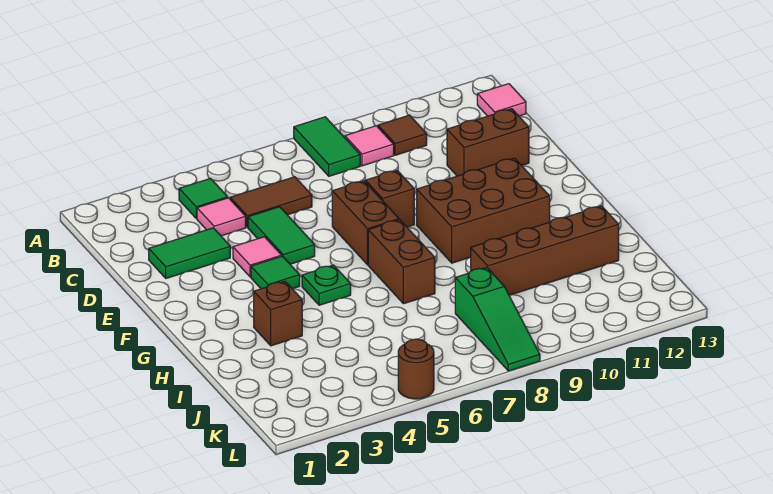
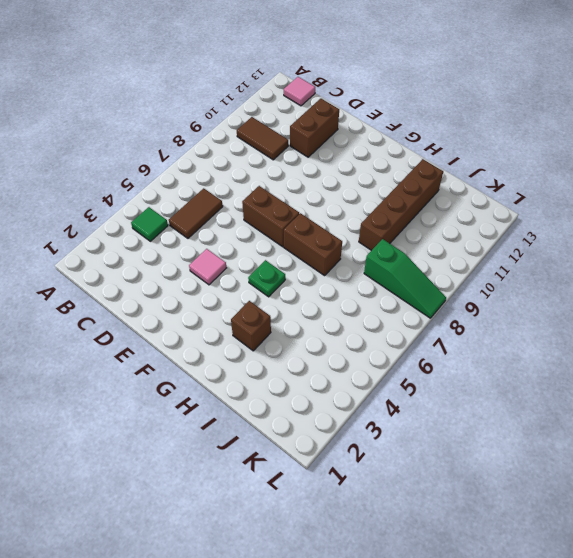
brown 1x2 tile [237,117,288,160] -> brown 1x1 tile [378,115,427,155]
none -> green 1x2 tile [294,117,360,176]
none -> pink 1x1 tile [345,126,394,166]
none -> pink 1x1 tile [197,198,246,236]

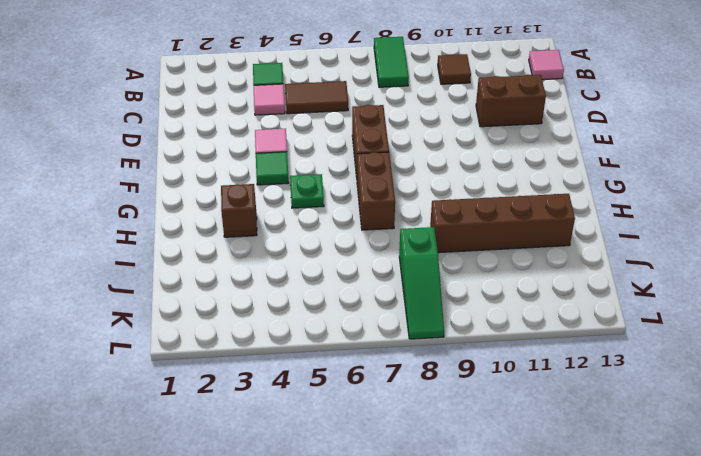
none -> pink 1x1 tile [345,126,394,166]
none -> green 1x2 tile [149,228,230,278]
none -> green 1x2 tile [248,207,315,264]

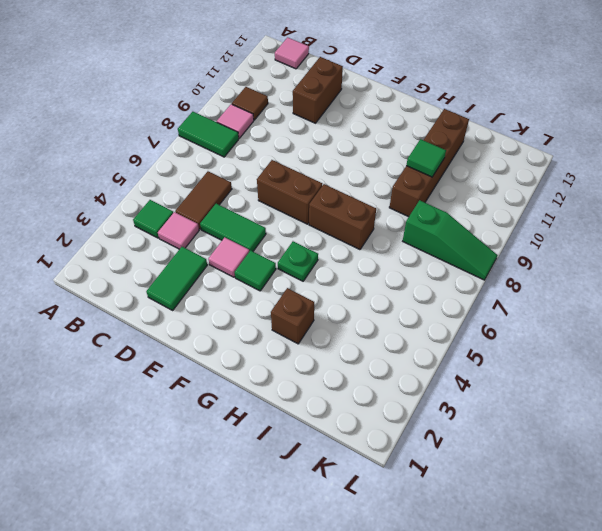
green 1x1 tile [406,139,446,177] -> none
none -> brown 1x1 brick [366,170,414,227]
none -> brown 2x3 brick [417,158,550,263]
none -> brown 1x1 round brick [398,339,434,399]

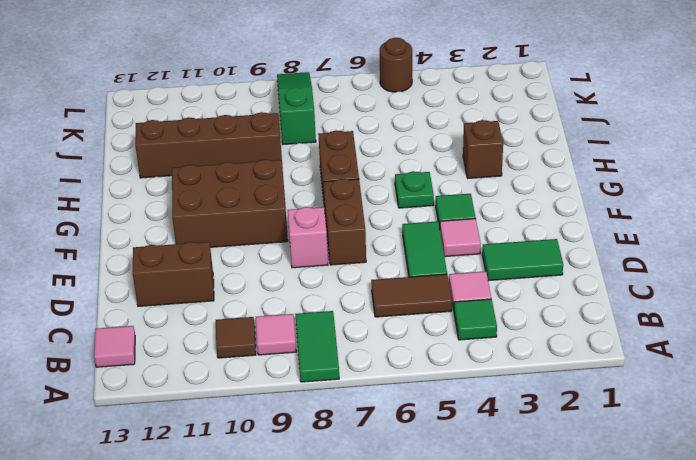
pink 1x1 brick [288,207,328,268] -> brown 1x1 brick [366,170,414,227]

